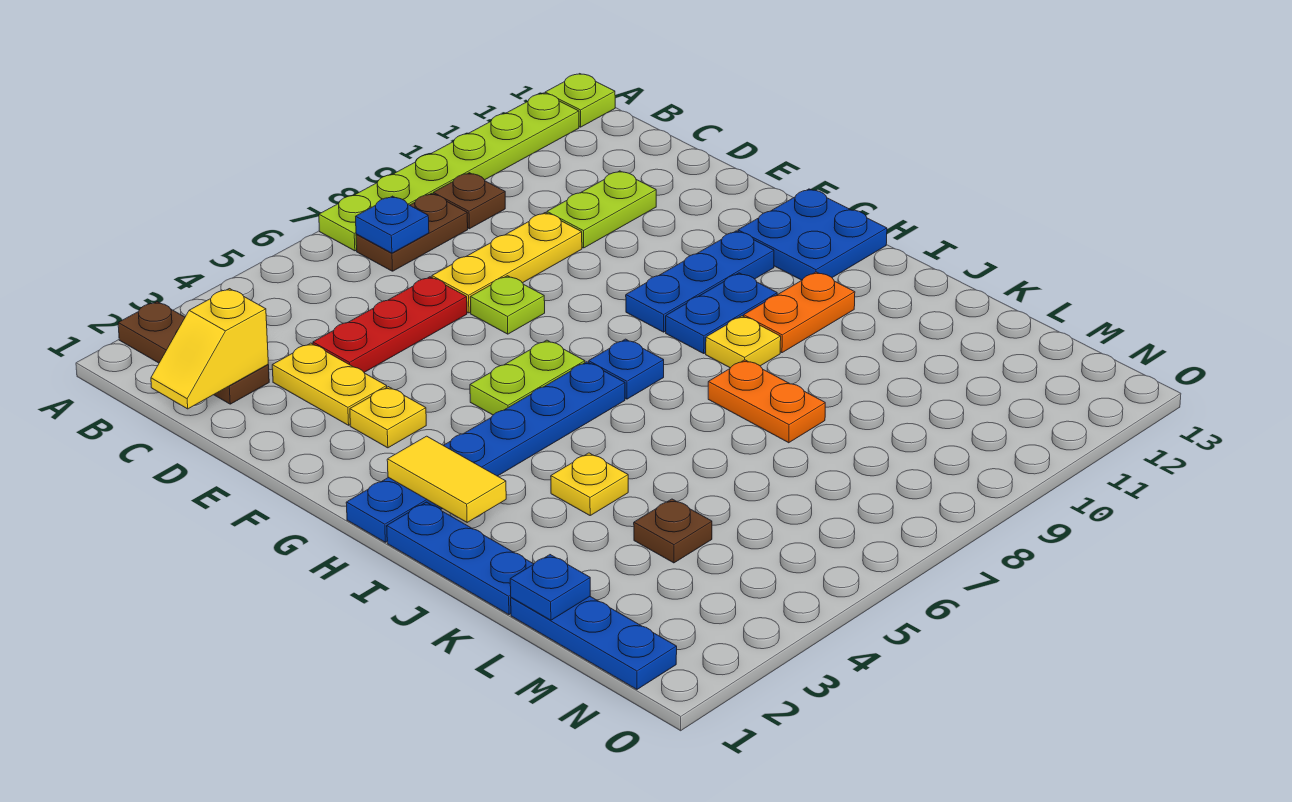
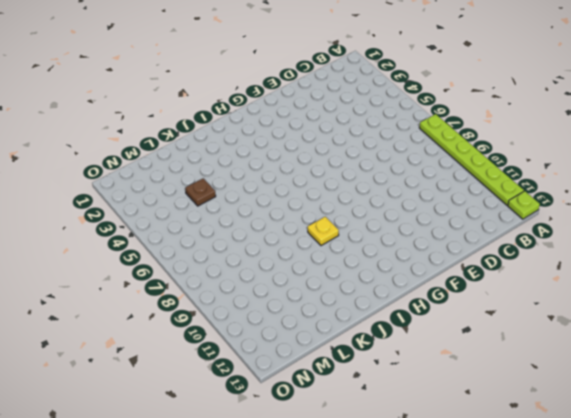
none -> brown 1x3 plate [118,302,269,404]
none -> brown 1x2 plate [356,193,468,271]
none -> brown 1x1 plate [433,173,505,229]

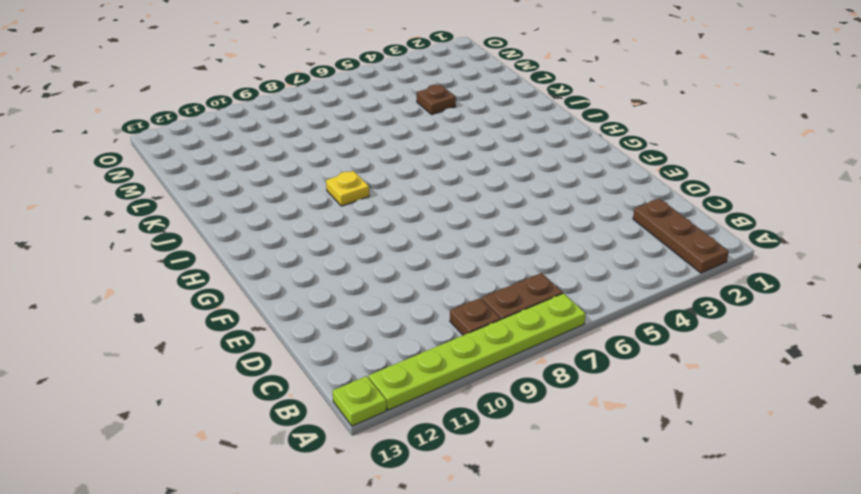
none -> yellow 1x2 plate [272,343,387,425]
none -> red 1x3 plate [313,277,467,372]
none -> yellow 1x3 plate [432,213,582,313]

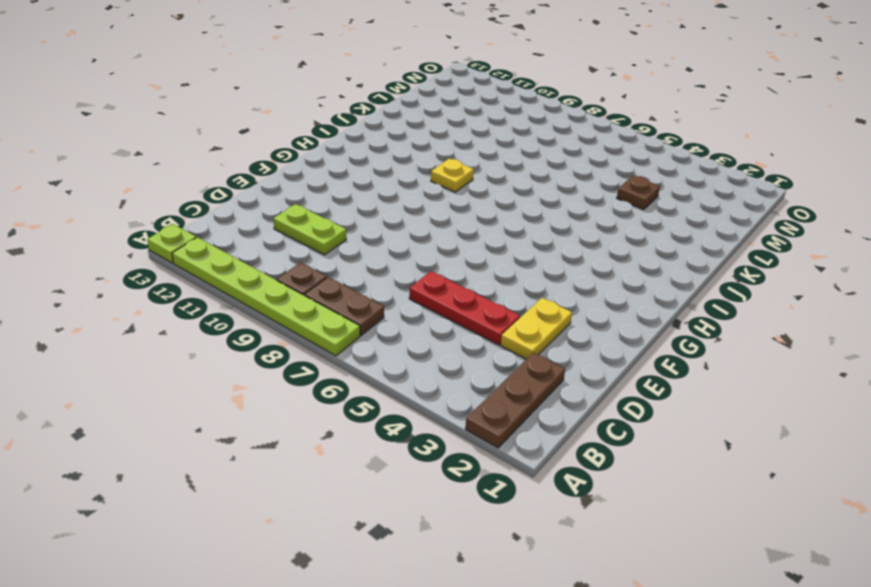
none -> yellow 1x3 plate [432,213,582,313]
none -> lime 1x1 plate [470,276,545,334]
none -> yellow 1x1 plate [350,387,426,448]

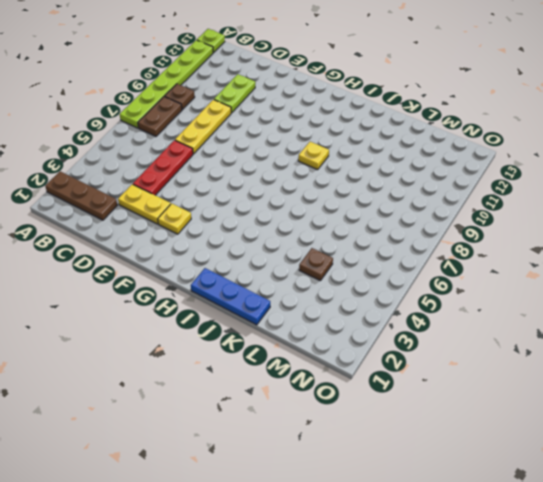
none -> lime 1x1 plate [470,276,545,334]
none -> lime 1x2 plate [470,340,585,415]
none -> blue 1x3 plate [626,231,774,332]

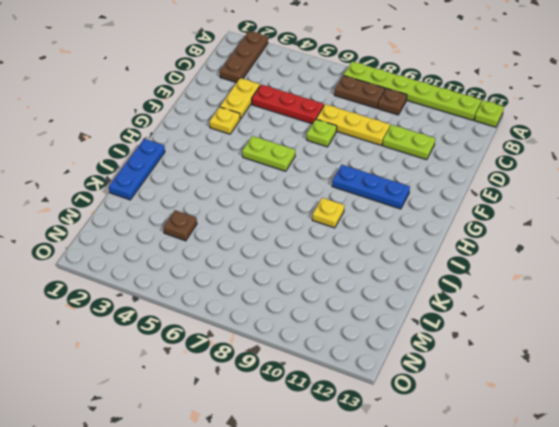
none -> blue 2x2 plate [738,189,887,280]
none -> blue 1x6 plate [346,362,625,542]
none -> blue 1x1 plate [589,339,664,399]

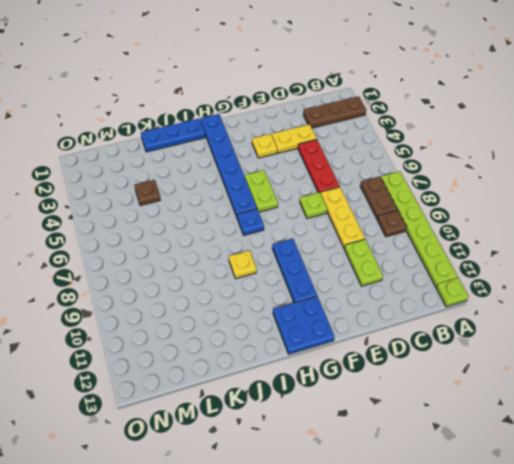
none -> blue 1x2 plate [666,273,777,353]
none -> orange 1x2 plate [744,272,855,353]
none -> yellow 1x1 plate [551,453,628,515]

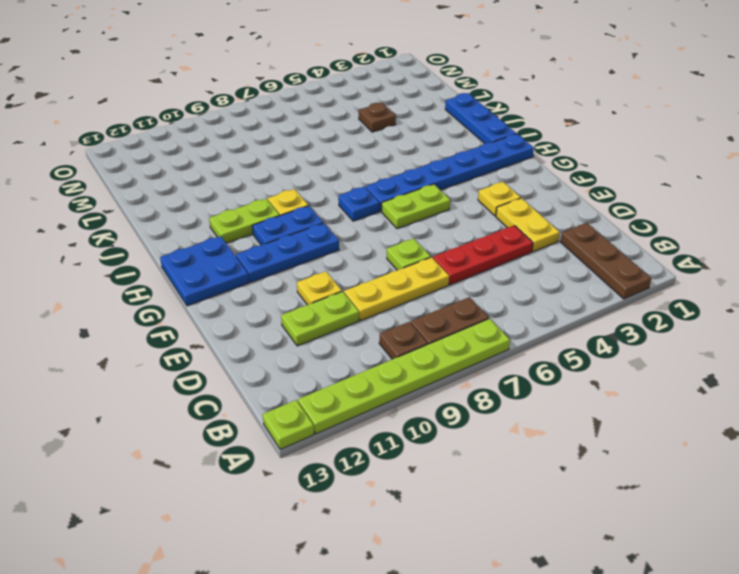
yellow 1x1 plate [297,271,342,305] -> yellow 1x1 plate moved to [551,453,628,515]
lime 1x2 plate [209,199,280,243] -> orange 1x2 plate [744,272,855,353]
none -> orange 1x2 plate [708,360,825,443]
none -> blue 1x3 plate [511,597,677,689]
none -> blue 1x1 plate [356,196,429,253]

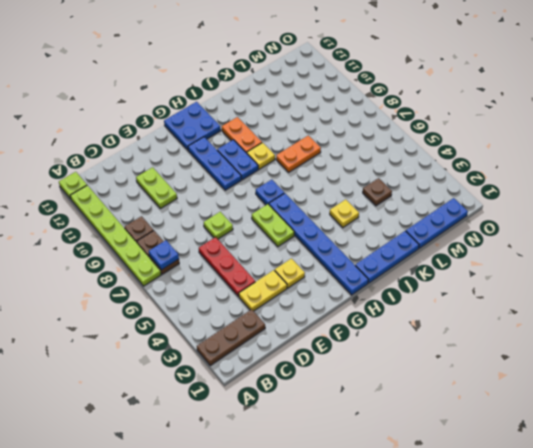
none -> yellow 1x3 plate [432,213,582,313]
none -> yellow 1x2 slope [151,289,268,409]
none -> yellow 1x2 tile [387,436,506,522]

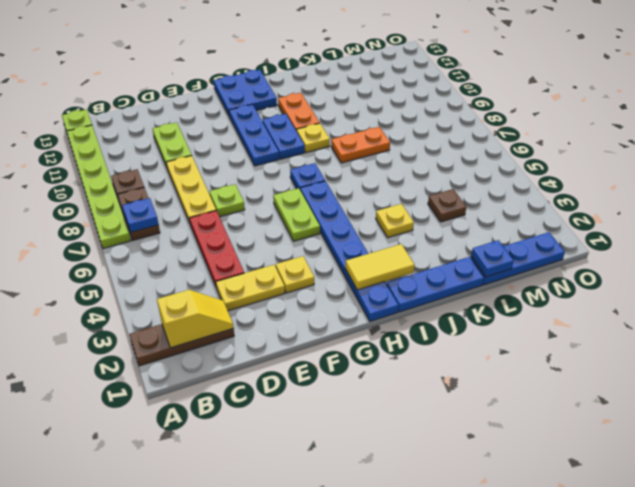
yellow 1x2 slope [157,290,234,348] -> yellow 1x2 slope turned to [151,289,268,409]

